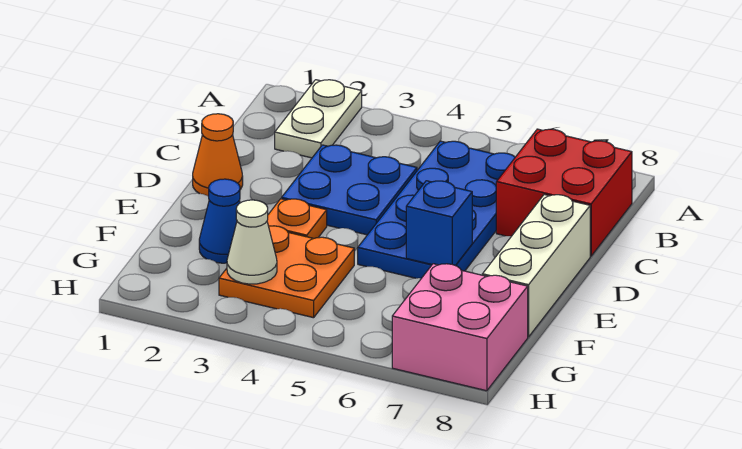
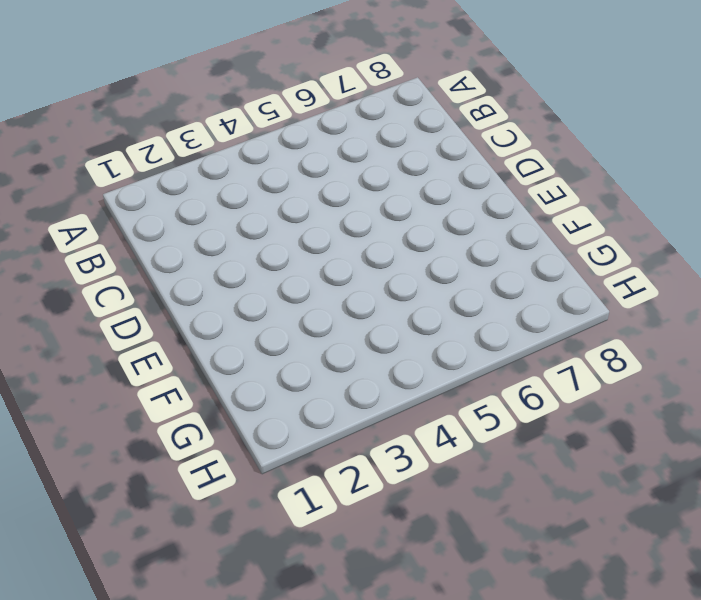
none -> white 1x2 plate [275,80,362,158]
none -> blue 2x4 plate [358,141,515,278]
none -> red 2x2 brick [496,129,632,256]

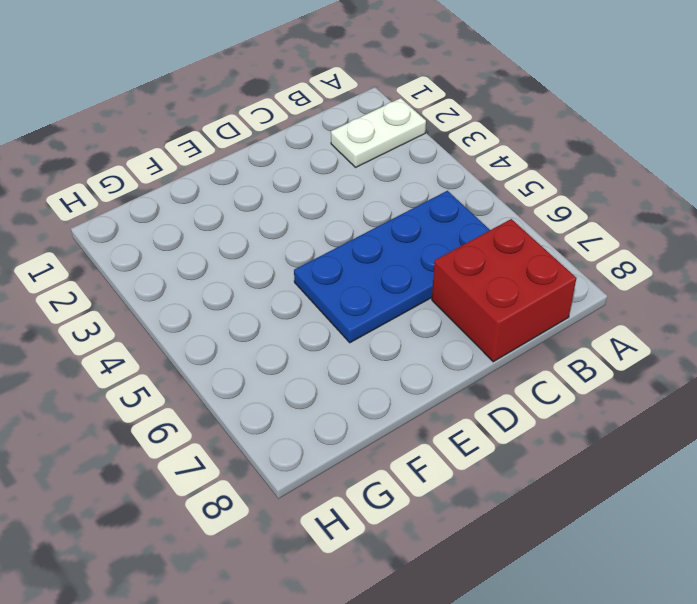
none -> blue 2x2 plate [282,145,417,235]
none -> orange 1x1 cone [193,114,243,196]
none -> white 1x3 brick [482,195,590,337]

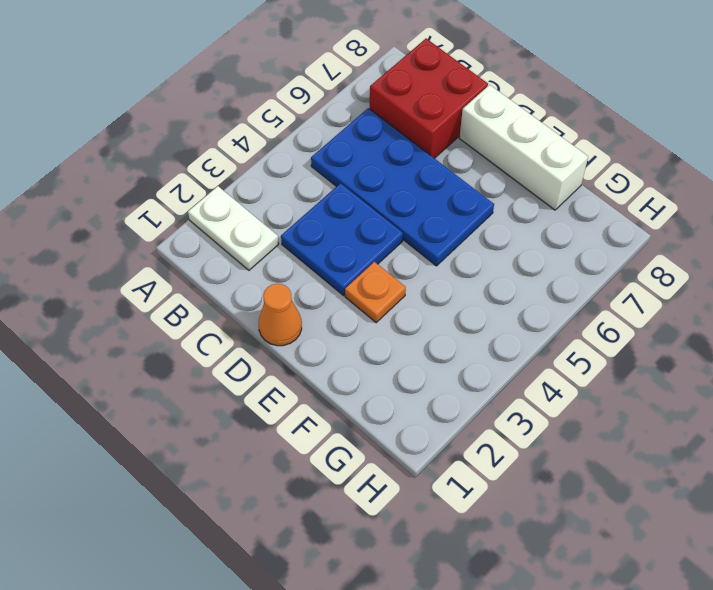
none -> blue 1x1 cone [199,179,240,263]
none -> orange 2x2 plate [219,226,354,318]
none -> pink 2x2 brick [392,264,528,391]

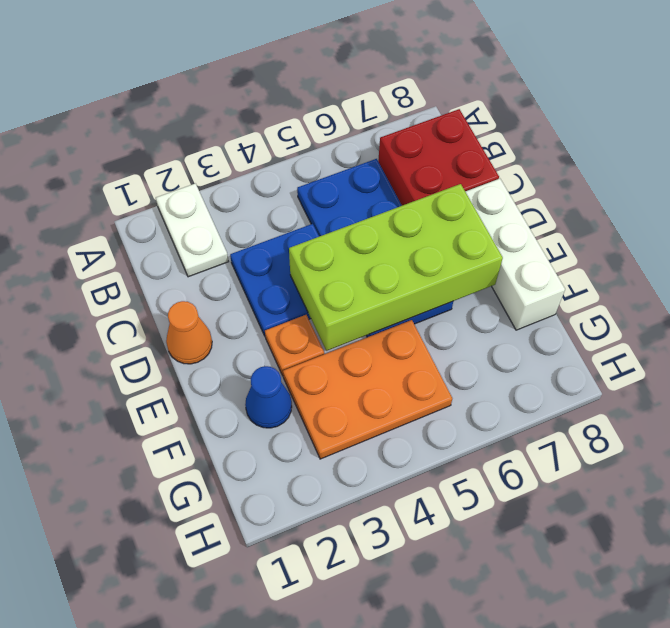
lime 2x4 brick [289,184,503,351] -> blue 1x1 brick [406,181,472,265]
orange 2x3 plate [283,320,452,459] -> orange 2x2 plate [219,226,354,318]
none -> pink 2x2 brick [392,264,528,391]
none -> white 1x1 cone [227,200,277,284]

